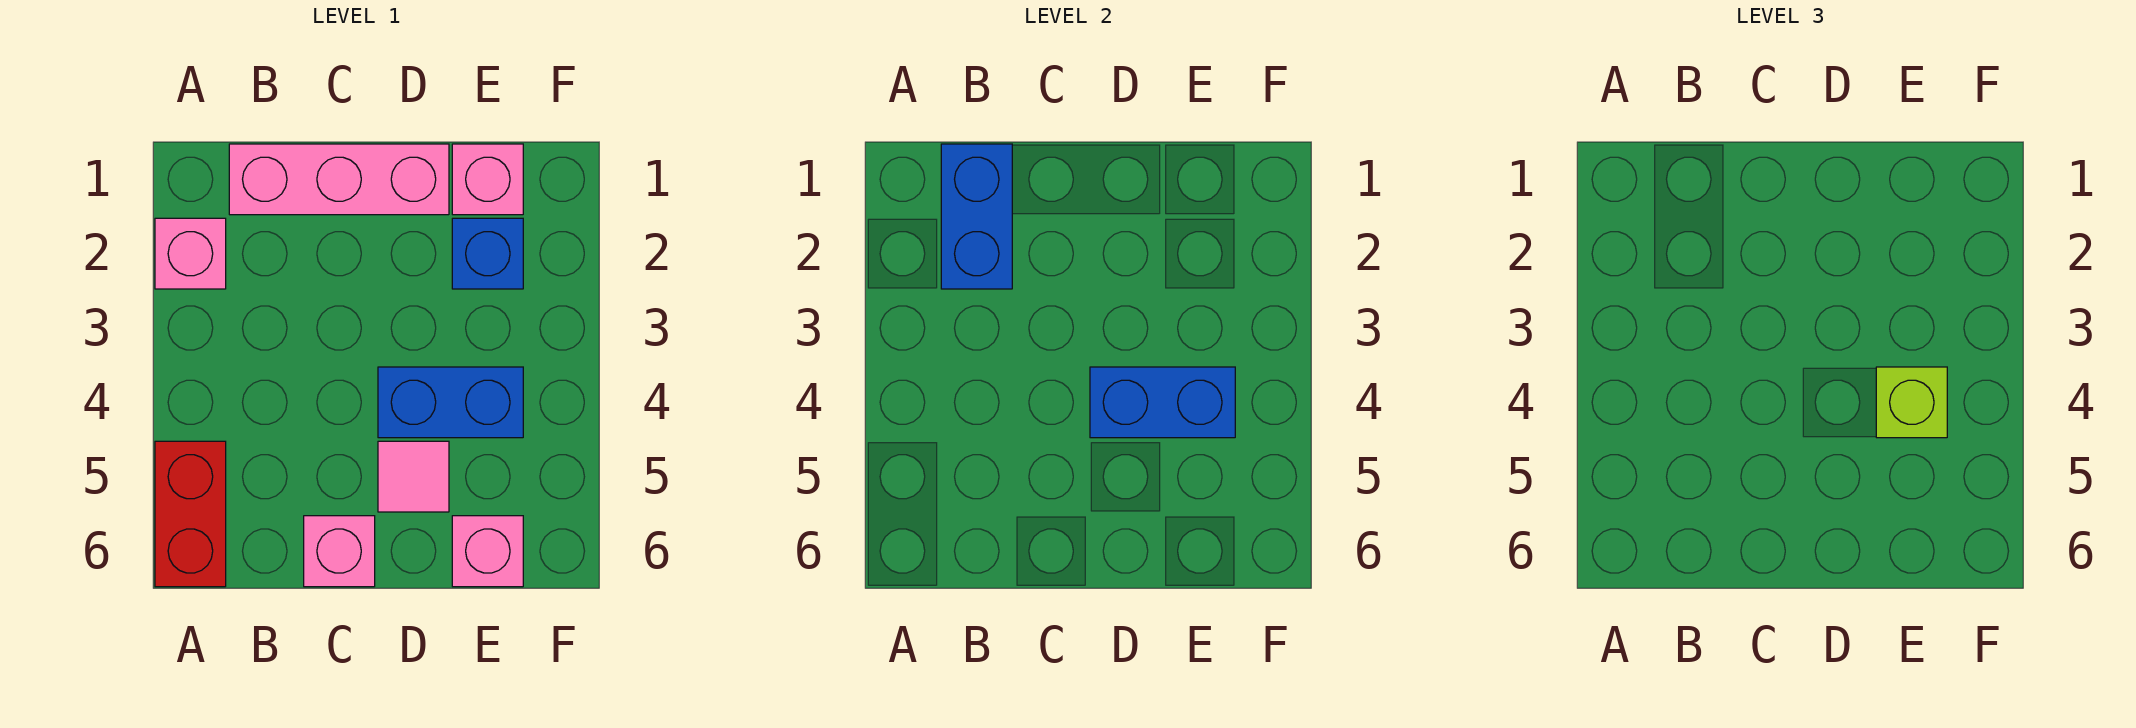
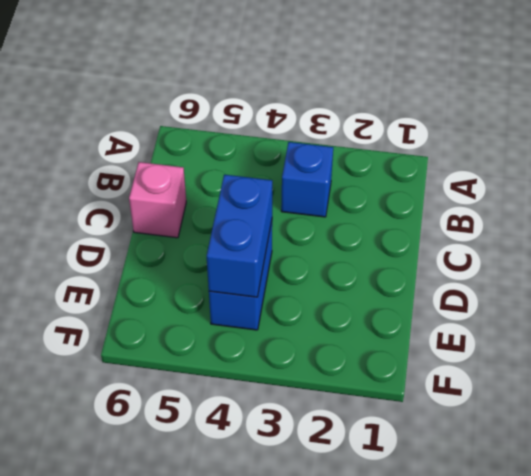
blue 1x1 brick [281,142,333,217] -> blue 1x1 brick moved to [452,218,523,289]
none -> pink 1x1 brick [155,218,226,289]
none -> red 1x2 brick [155,441,226,587]
none -> pink 1x3 brick [229,144,449,215]

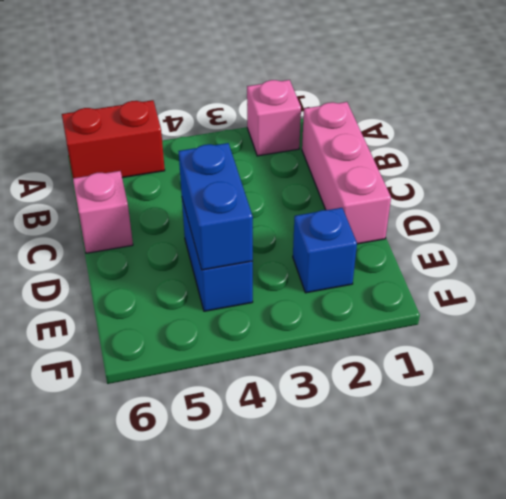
none -> pink 1x1 tile [378,441,449,512]
none -> pink 1x1 brick [452,144,523,215]
none -> pink 1x1 brick [452,516,523,587]

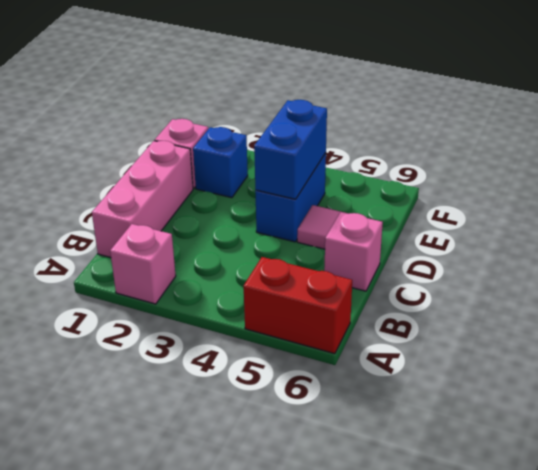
none -> pink 1x1 brick [452,516,523,587]
none -> blue 1x2 brick [941,144,1012,289]
none -> lime 1x1 brick [1876,367,1947,438]

